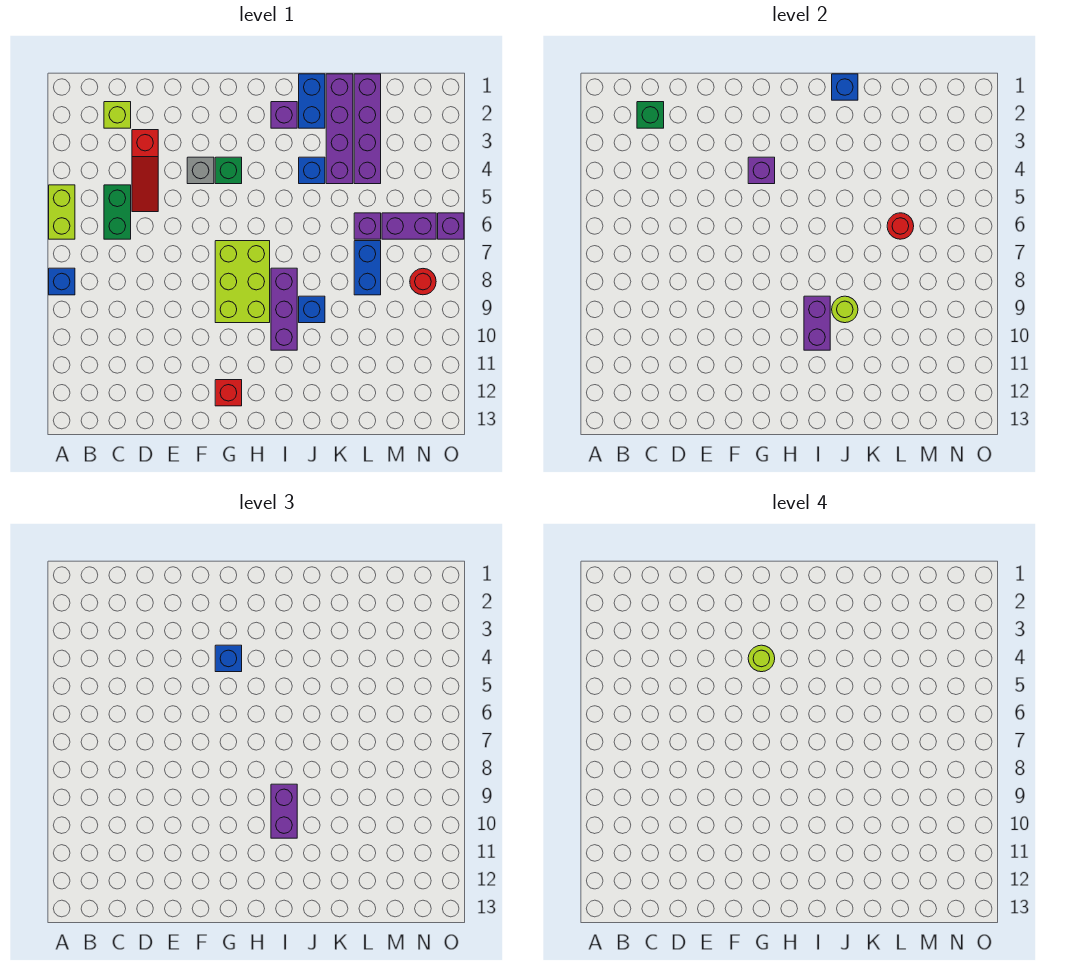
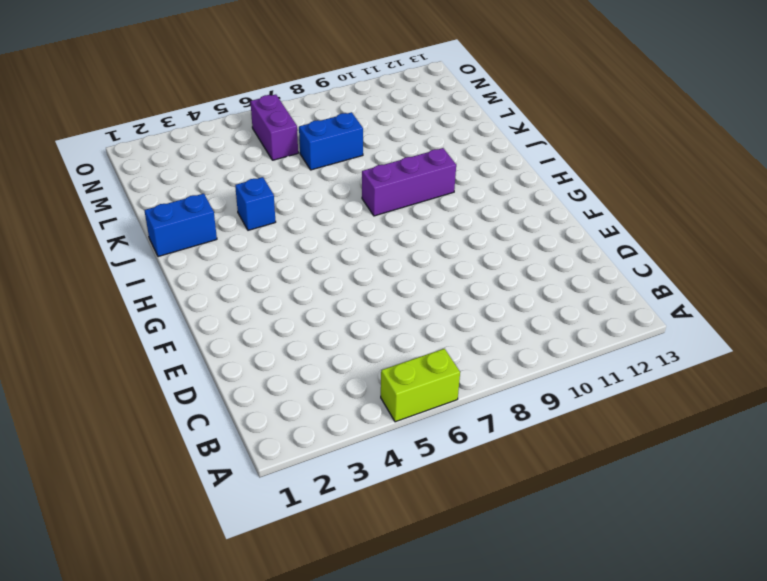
none -> blue 1x1 brick [49,268,75,295]
none -> lime 1x1 brick [104,102,131,128]
none -> green 1x2 brick [104,185,131,239]
none -> red 1x3 slope [132,130,158,212]

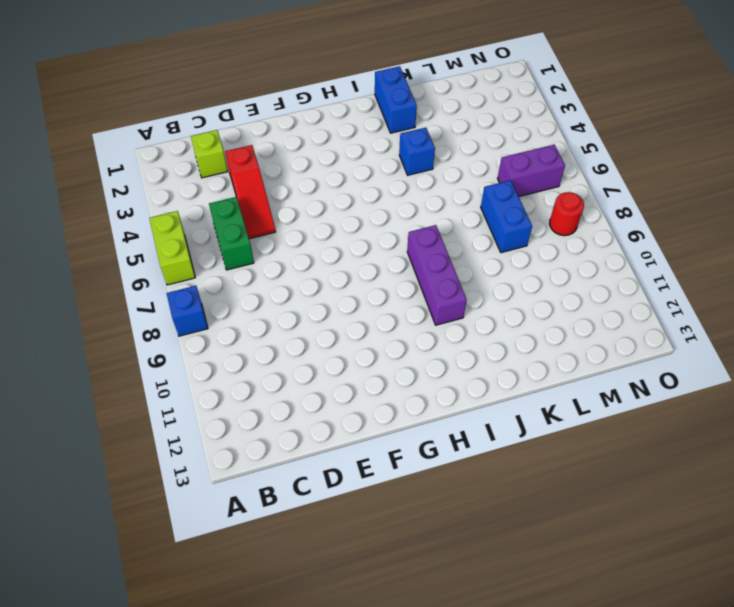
none -> grey 1x1 brick [187,157,214,184]
none -> green 1x1 brick [215,157,242,184]
none -> lime 2x3 brick [215,241,270,323]
none -> red 1x1 brick [215,380,242,406]

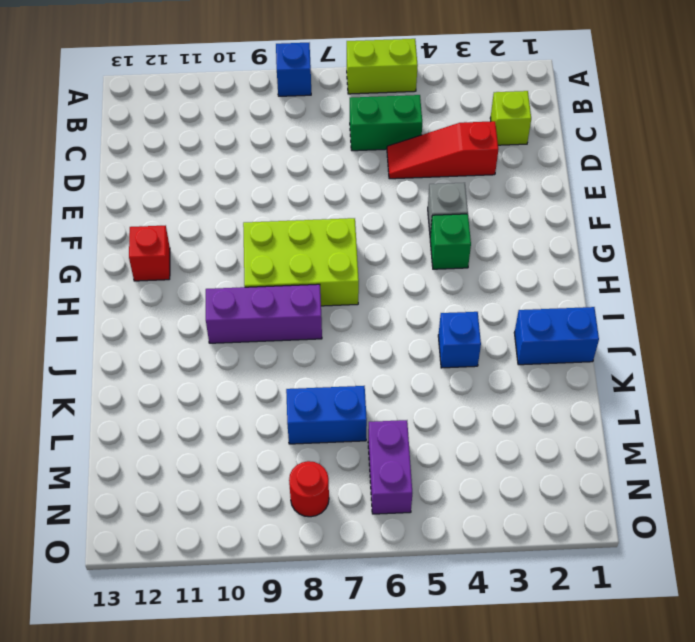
none -> purple 1x1 brick [271,102,297,128]
none -> blue 1x1 brick [299,296,325,323]
none -> purple 1x4 brick [326,74,353,184]
none -> purple 1x4 brick [354,74,381,184]

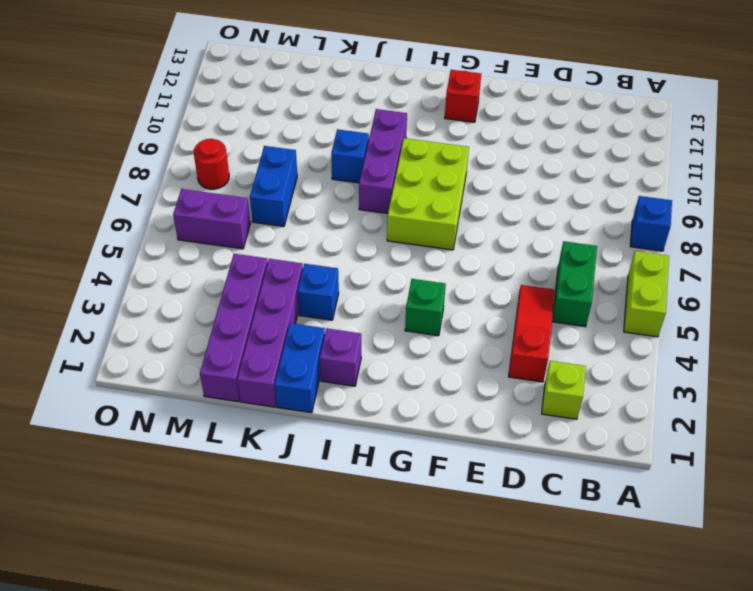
none -> grey 1x1 brick [187,157,214,184]
none -> purple 1x1 brick [354,213,381,239]
none -> purple 1x1 brick [438,213,464,239]
none -> green 1x1 brick [637,102,664,128]

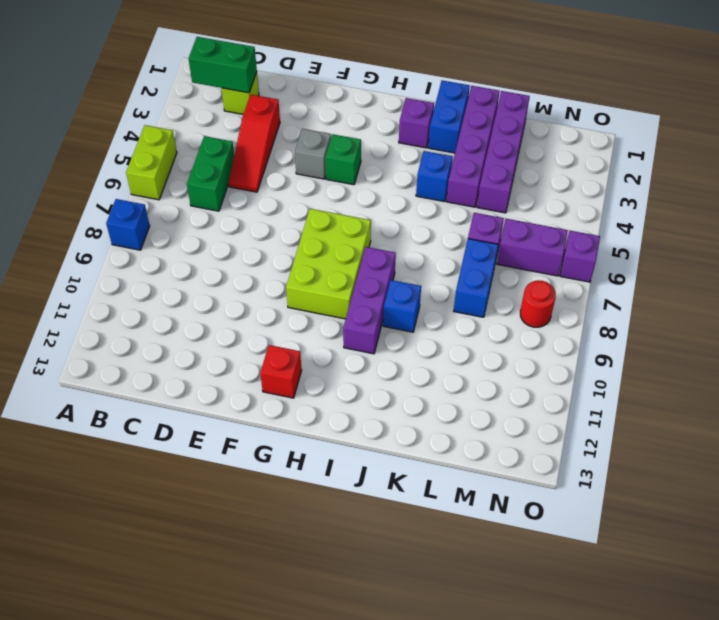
green 1x2 brick [189,37,257,93] -> green 1x1 brick [637,102,664,128]
none -> purple 1x1 brick [748,157,775,184]
none -> purple 1x2 brick [804,296,830,350]
none -> blue 1x1 brick [832,74,858,100]
none -> lime 1x1 round brick [832,296,858,323]

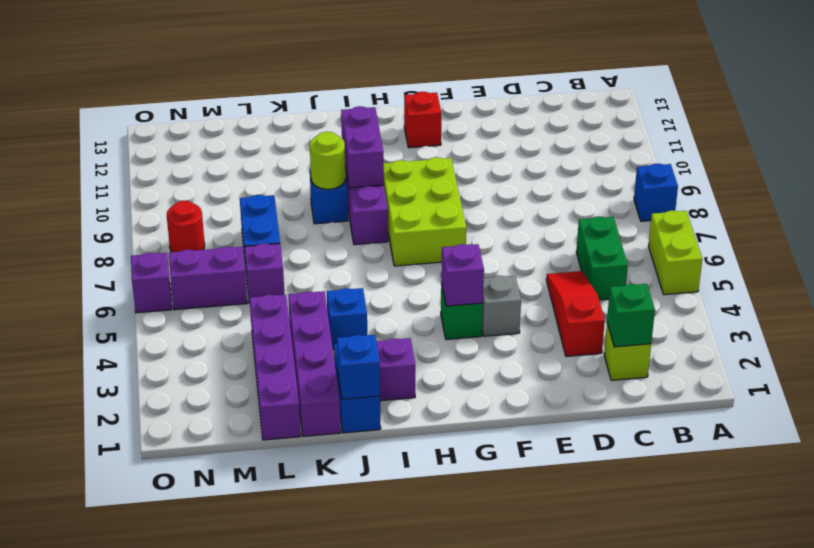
none -> red 1x1 round brick [887,213,914,239]
none -> blue 1x1 brick [215,645,242,672]
none -> purple 1x2 brick [271,784,297,838]
none -> lime 1x1 round brick [748,645,775,672]

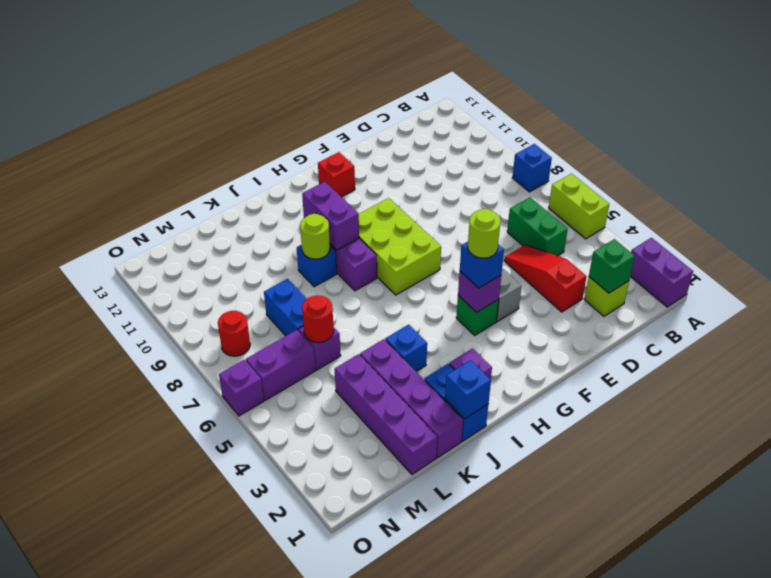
purple 1x2 brick [630,238,693,307] -> purple 1x2 brick moved to [271,784,297,838]

